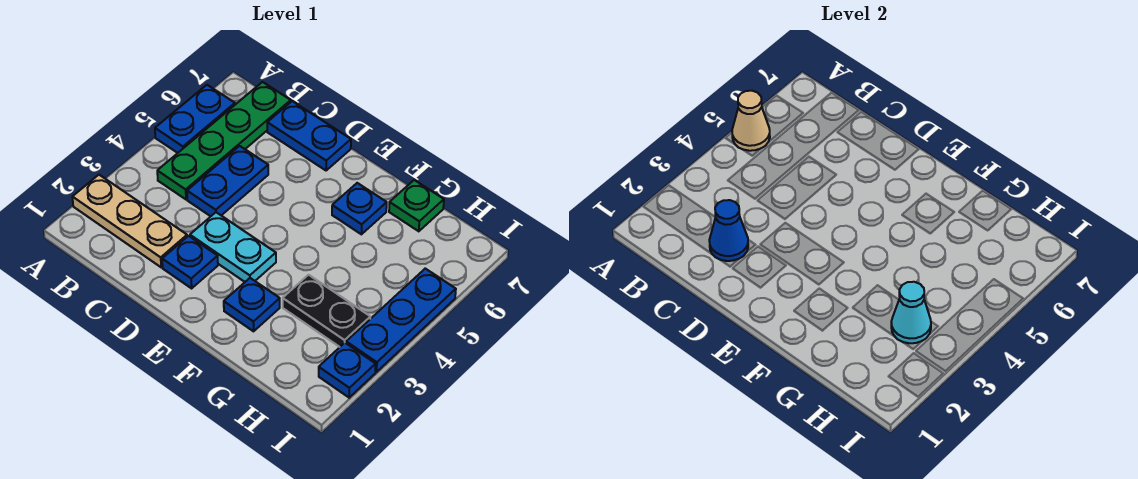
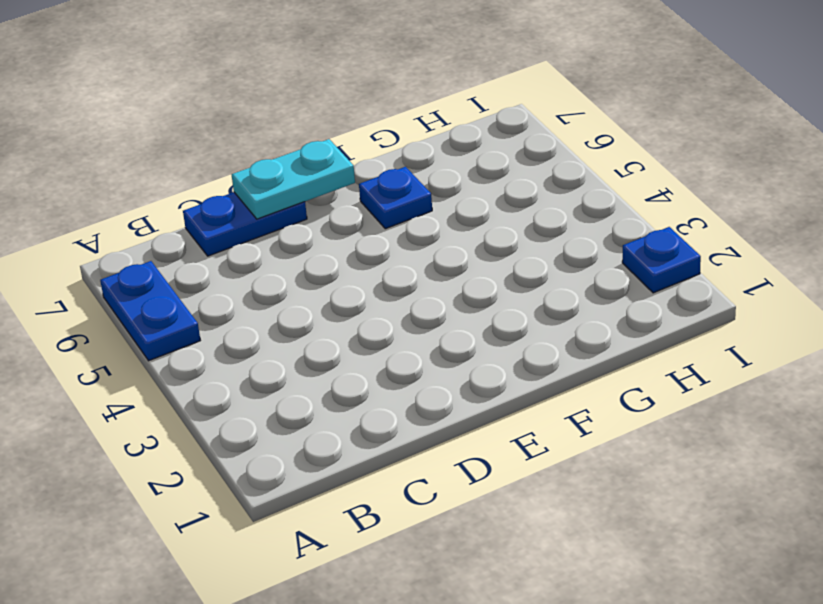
cyan 1x2 plate [232,139,355,219] -> cyan 1x2 plate moved to [190,212,276,282]
none -> tan 1x3 plate [73,175,187,267]
none -> green 1x4 plate [157,82,291,199]
none -> blue 1x2 plate [187,146,268,216]

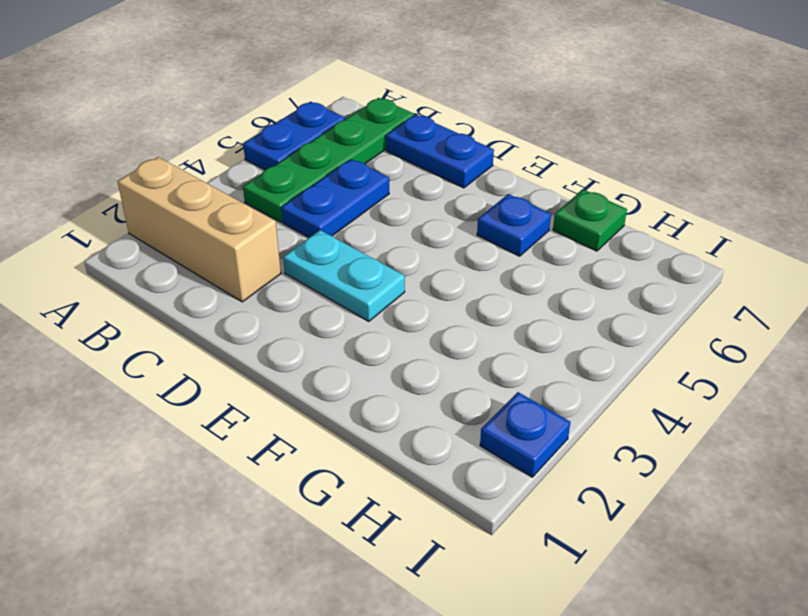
tan 1x3 brick [117,157,281,302] -> tan 1x3 plate [73,175,187,267]
none -> blue 1x1 plate [162,236,218,288]
none -> blue 1x1 plate [224,278,280,331]
none -> black 1x2 plate [283,275,370,347]

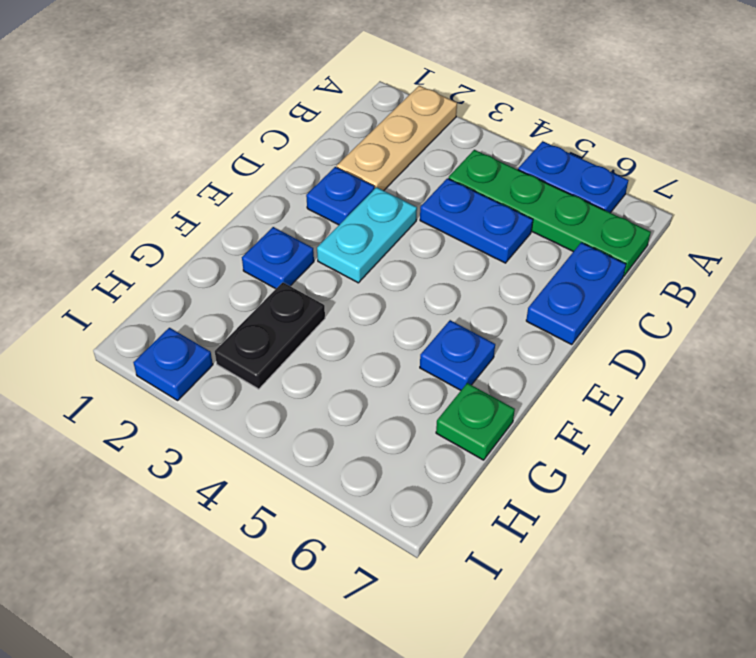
none -> blue 1x3 plate [346,269,456,372]
none -> tan 1x1 cone [732,91,770,151]
none -> blue 1x1 cone [709,200,748,261]

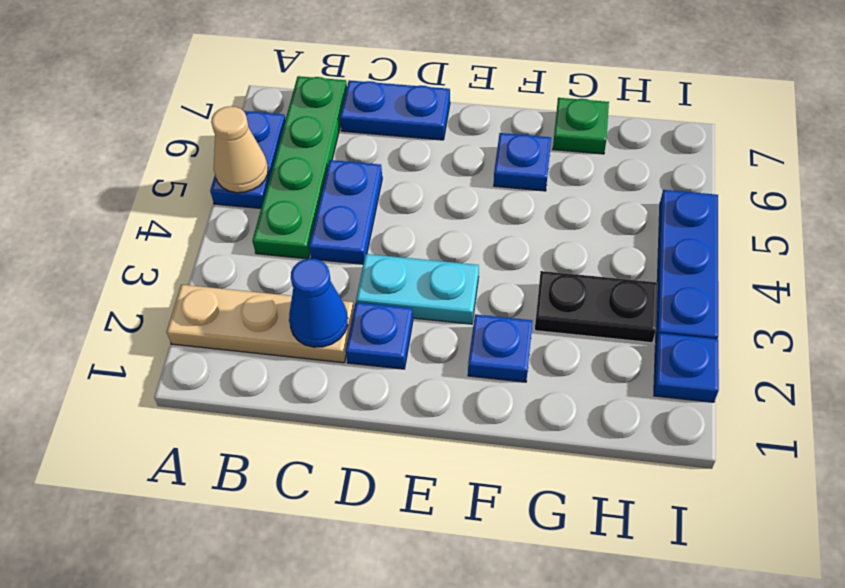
none -> cyan 1x1 cone [891,282,931,343]

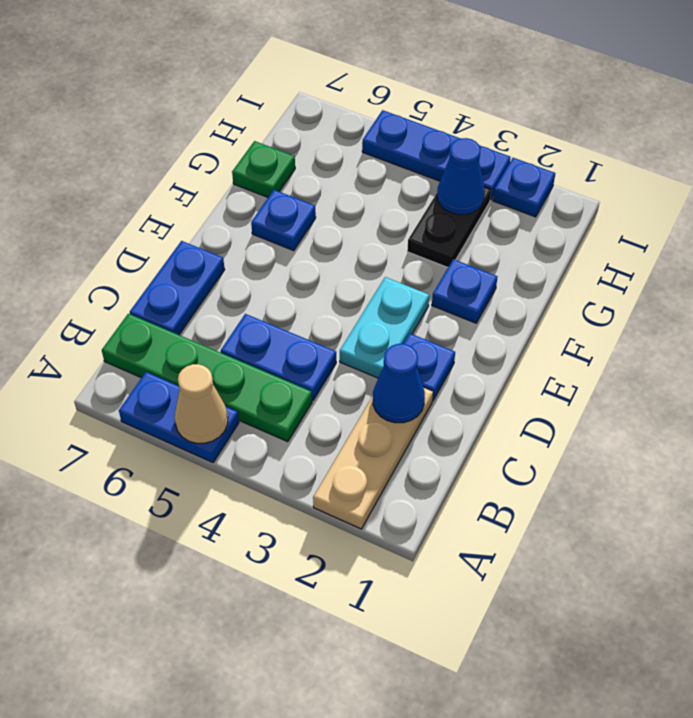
blue 1x1 cone [437,138,485,215] -> cyan 1x1 cone [891,282,931,343]

